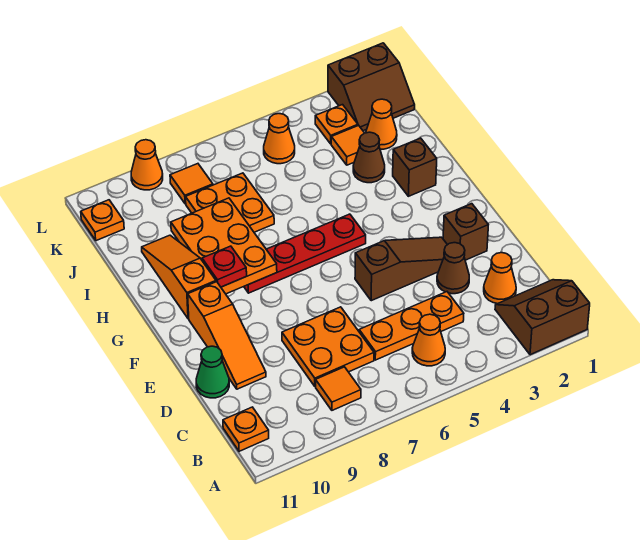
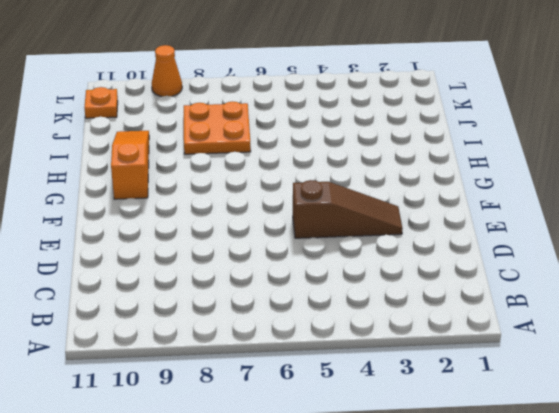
none -> brown 2x2 slope [495,280,590,355]
none -> orange 1x1 cone [412,314,445,366]
none -> orange 1x1 tile [316,367,361,410]

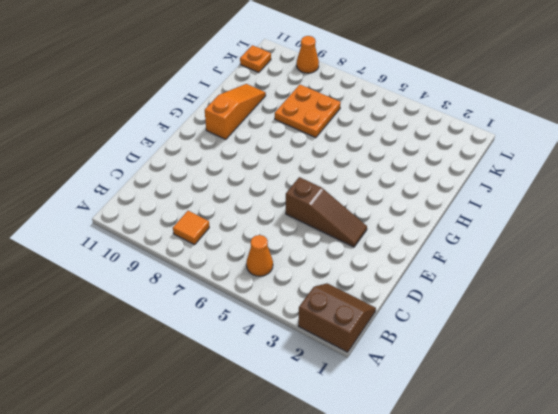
none -> orange 1x1 plate [223,407,269,451]
none -> orange 1x1 cone [484,252,516,304]
none -> orange 1x3 plate [359,292,464,360]

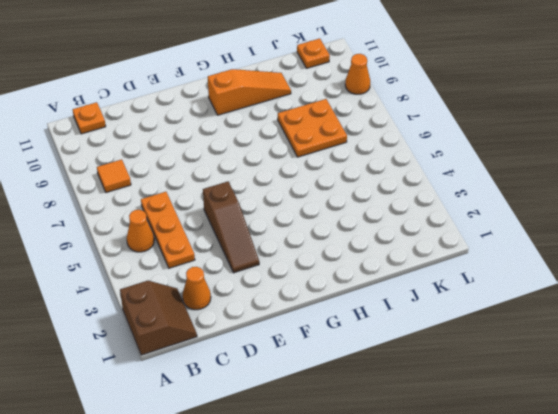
none -> orange 2x2 plate [282,307,374,386]
none -> brown 1x1 cone [437,243,469,294]
none -> orange 1x3 slope [188,282,266,389]

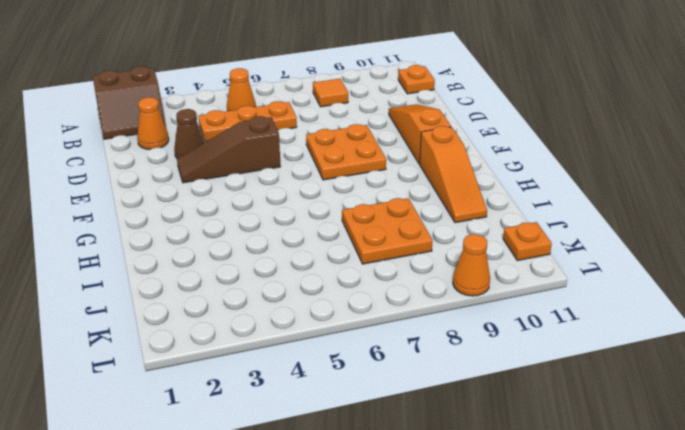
orange 2x2 plate [306,124,386,180] -> orange 2x2 plate moved to [282,307,374,386]
none -> green 1x1 cone [196,346,229,398]
none -> brown 1x1 brick [443,204,488,260]
none -> red 1x4 plate [244,214,366,293]

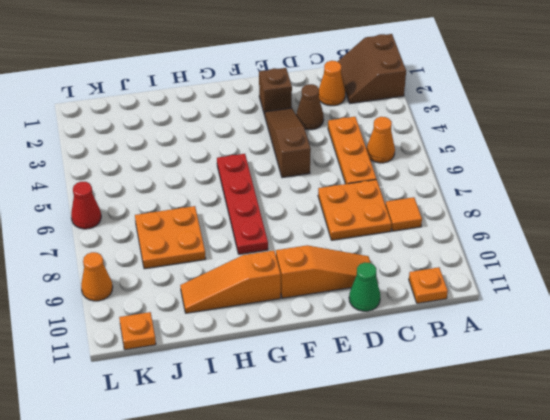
red 1x1 cone [71,182,101,229] -> none
none -> brown 1x1 brick [393,138,437,196]
none -> brown 1x1 cone [353,132,385,183]
none -> orange 1x1 cone [366,99,397,149]

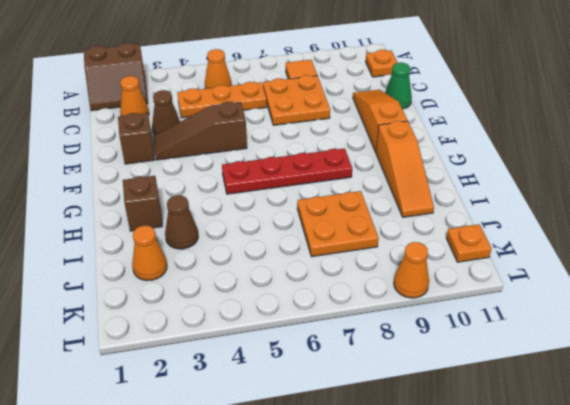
none -> orange 1x1 tile [331,125,364,165]
none -> brown 2x2 slope [328,43,415,131]
none -> orange 1x1 plate [315,105,358,144]

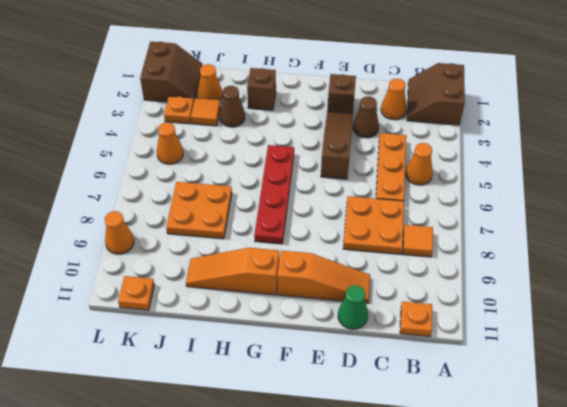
none -> orange 1x1 tile [170,164,213,204]
none -> orange 2x3 plate [171,198,277,294]
none -> red 1x1 plate [202,246,247,287]

